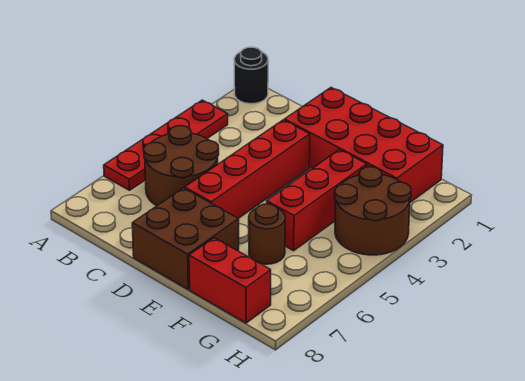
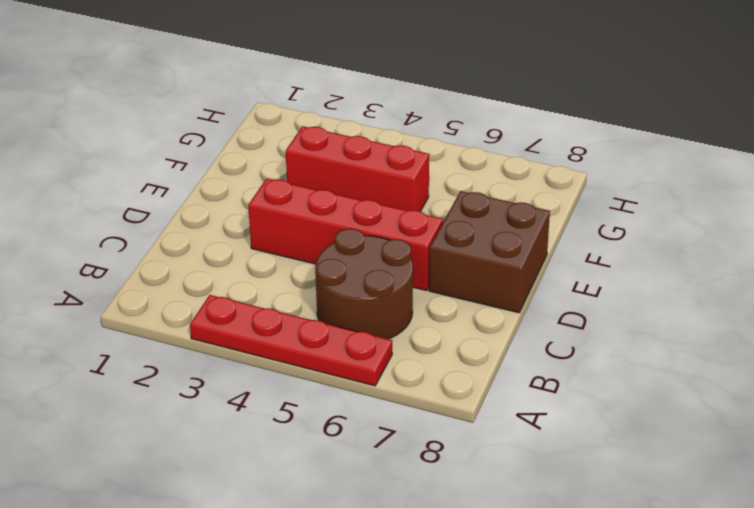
none -> black 1x1 round brick [234,47,268,104]
none -> red 2x4 brick [284,88,443,202]

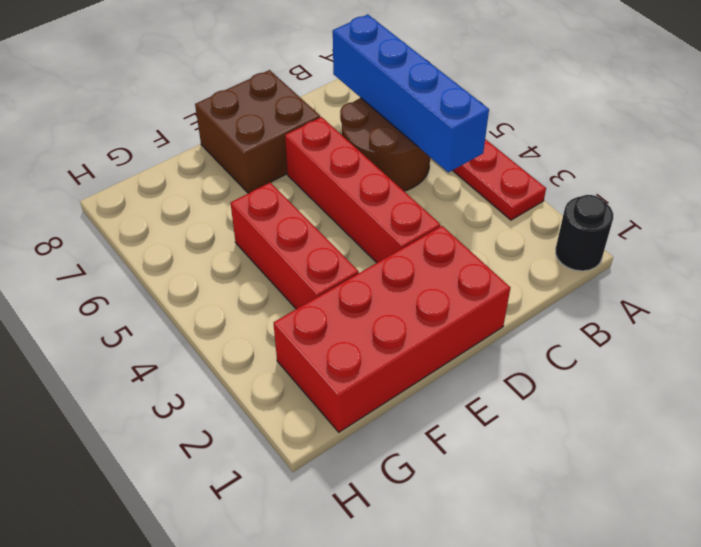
blue 1x4 brick [333,14,489,172] -> none
none -> brown 1x1 round brick [249,204,285,264]
none -> red 1x2 brick [189,238,271,323]

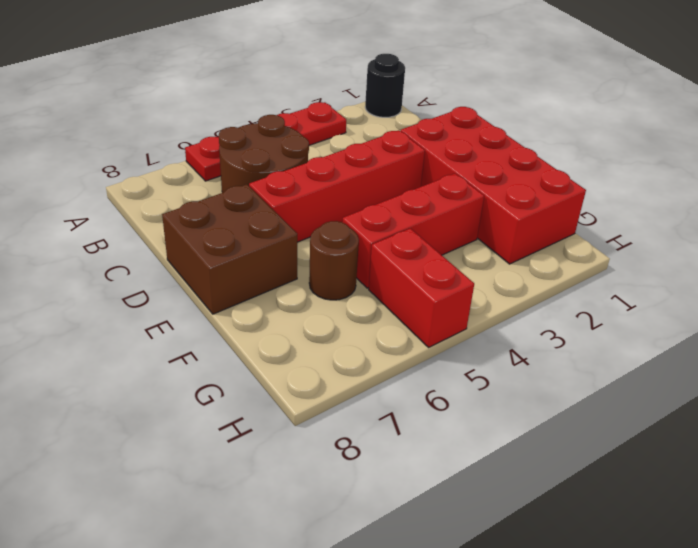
red 1x2 brick [369,228,474,347] -> red 1x2 brick moved to [189,238,271,323]
none -> brown 2x2 round brick [335,167,411,255]

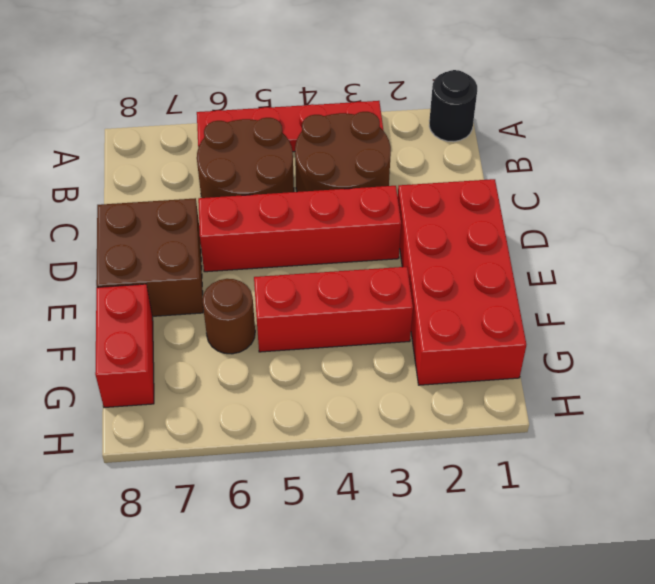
brown 2x2 round brick [295,112,391,192] -> brown 2x2 round brick moved to [335,167,411,255]

